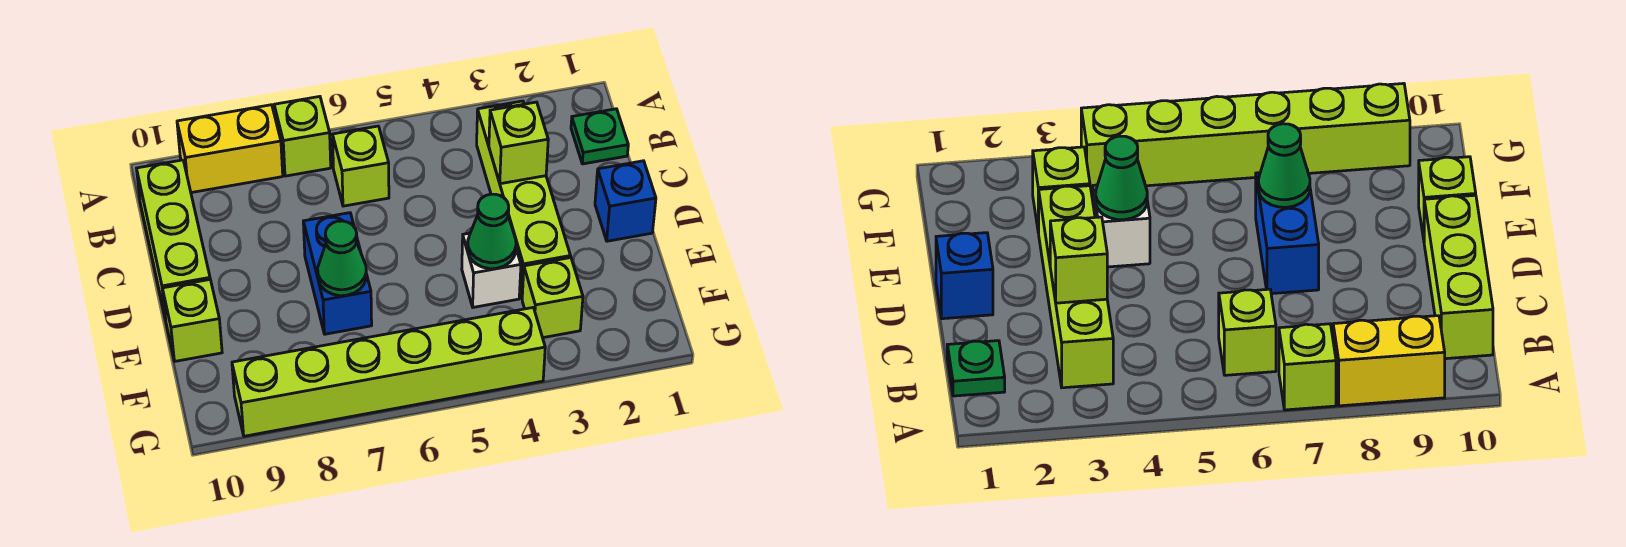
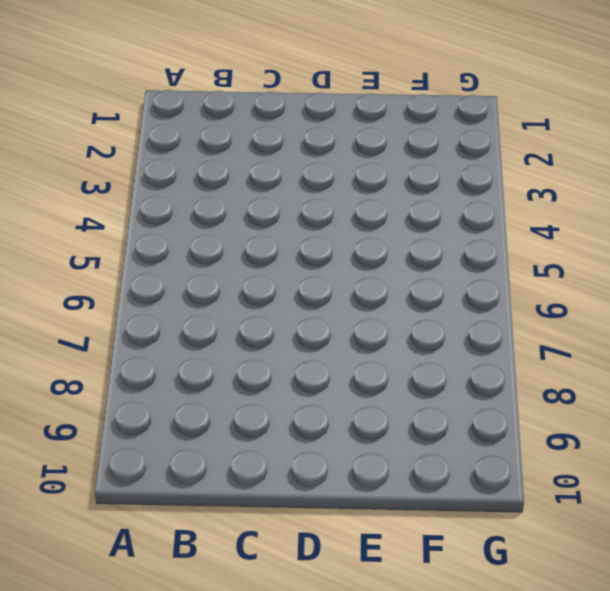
none -> lime 1x1 brick [274,97,331,176]
none -> yellow 1x2 brick [177,105,283,193]
none -> green 1x1 plate [571,109,628,164]

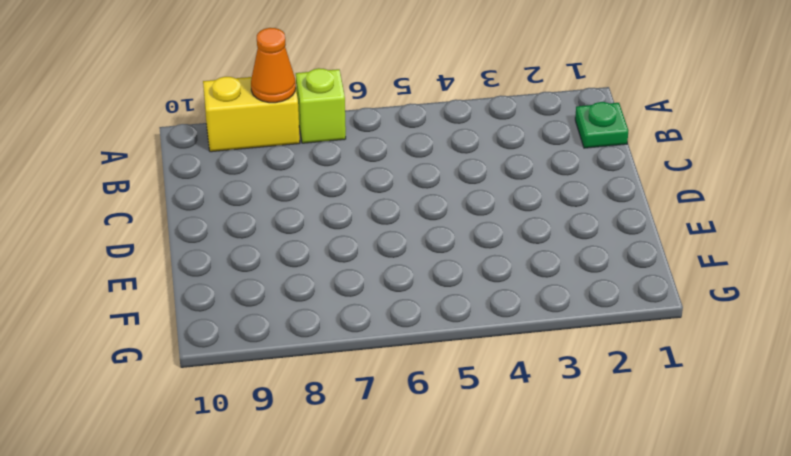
orange 1x1 cone [251,28,296,103] -> none
none -> lime 1x4 brick [477,101,570,298]
none -> lime 1x1 brick [332,126,389,206]
none -> lime 1x3 brick [137,160,210,319]

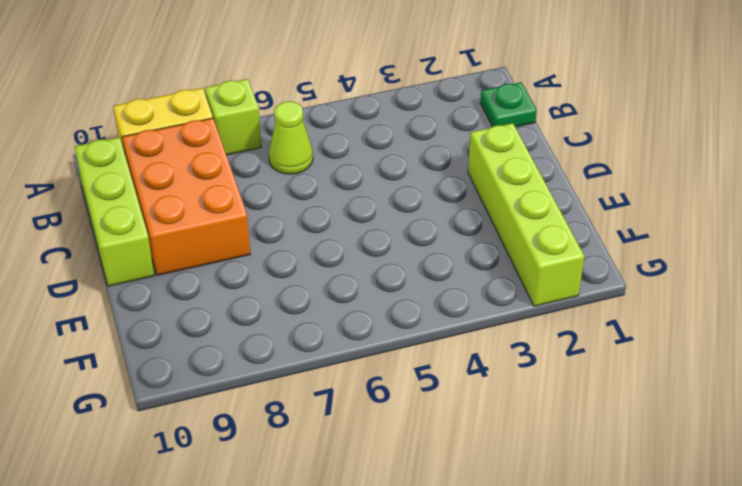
lime 1x1 cone [269,101,313,174] -> lime 1x1 brick [332,126,389,206]
orange 2x3 brick [122,118,250,275] -> none
lime 1x4 brick [468,123,584,306] -> lime 1x4 brick moved to [477,101,570,298]
none -> blue 1x1 brick [595,161,656,241]
none -> blue 1x2 brick [303,213,372,334]
none -> white 1x1 brick [462,233,521,307]

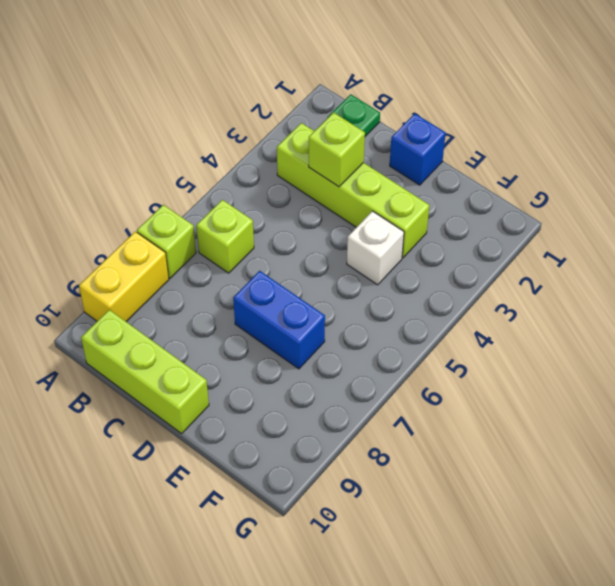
none -> lime 1x1 brick [162,279,222,361]
none -> lime 1x1 brick [522,258,583,338]
none -> lime 1x6 brick [232,308,545,436]

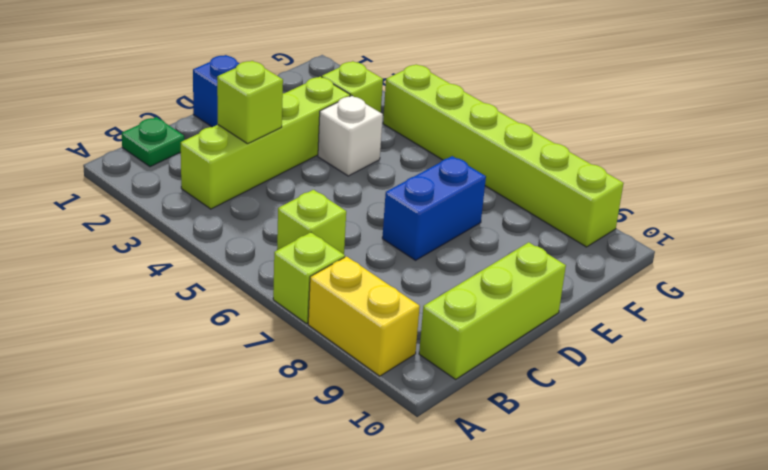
none -> lime 1x1 brick [162,279,222,361]
none -> green 1x1 cone [468,194,516,269]
none -> green 1x1 cone [318,221,366,296]

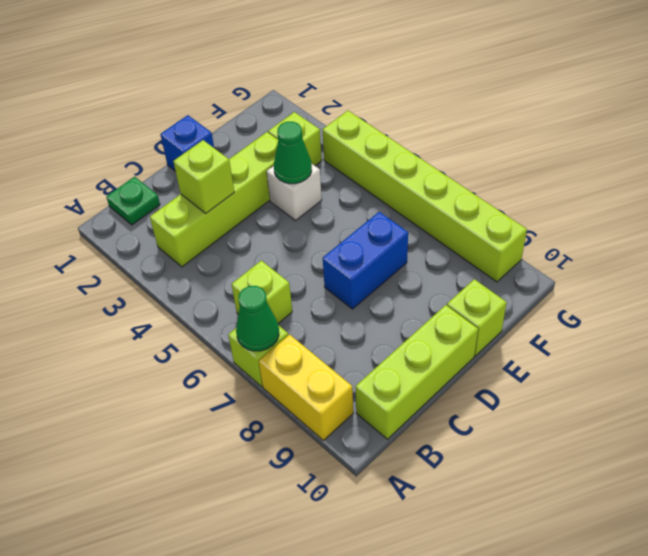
green 1x1 cone [236,286,279,351] -> green 1x1 cone moved to [318,221,366,296]

